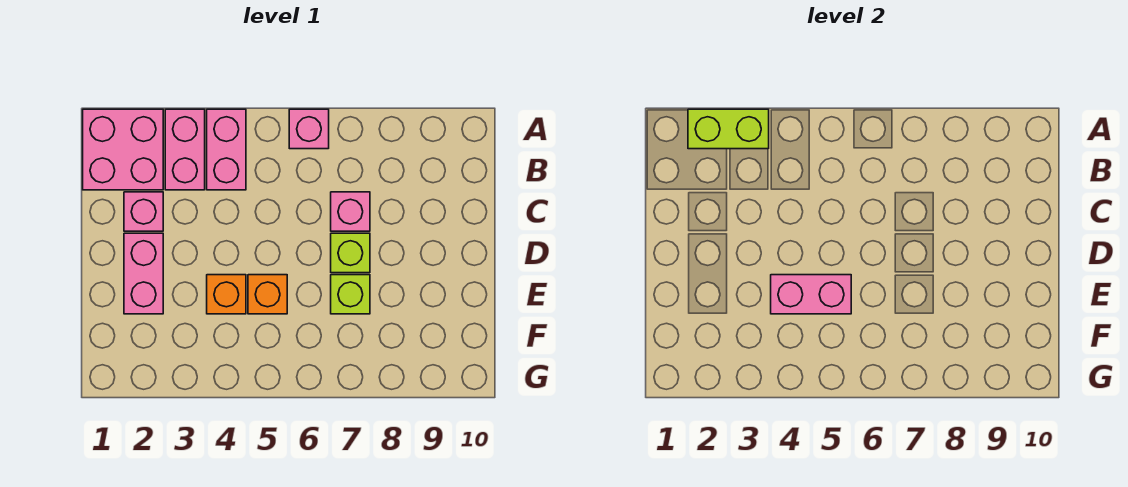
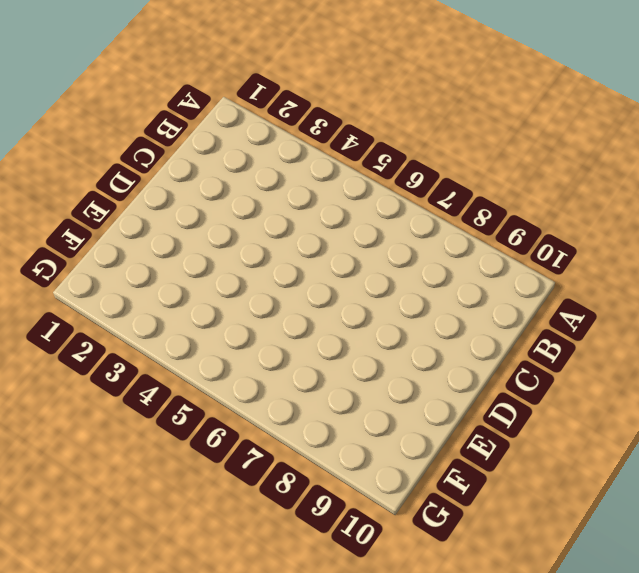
none -> pink 2x2 brick [83,109,163,190]
none -> pink 1x2 brick [165,109,205,190]
none -> pink 1x2 brick [207,109,246,190]

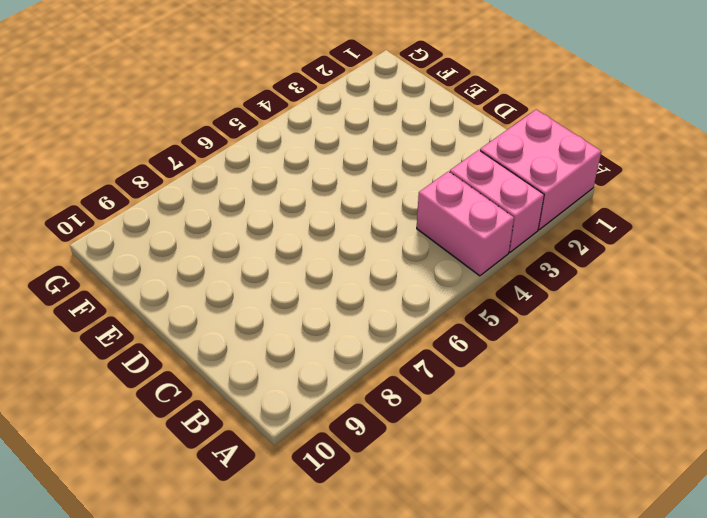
none -> pink 1x1 brick [289,109,329,149]
none -> pink 1x1 brick [124,192,163,231]
none -> pink 1x1 brick [331,192,370,231]

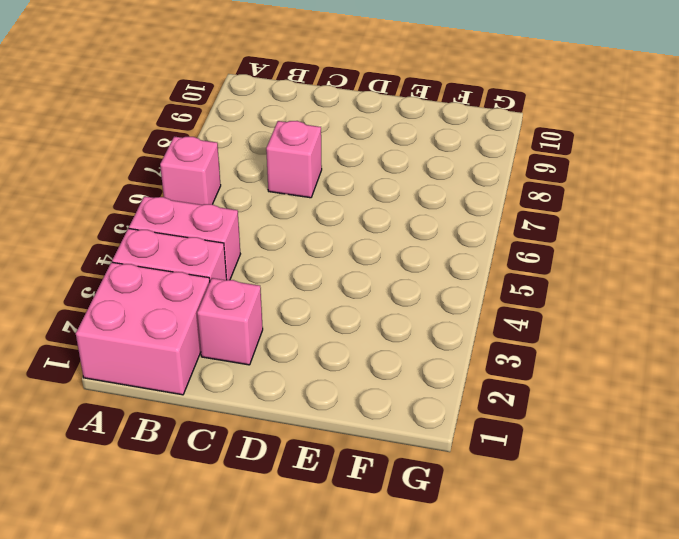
none -> pink 1x2 brick [124,233,163,314]
none -> lime 1x1 brick [331,233,370,273]
none -> orange 1x1 brick [207,275,246,314]

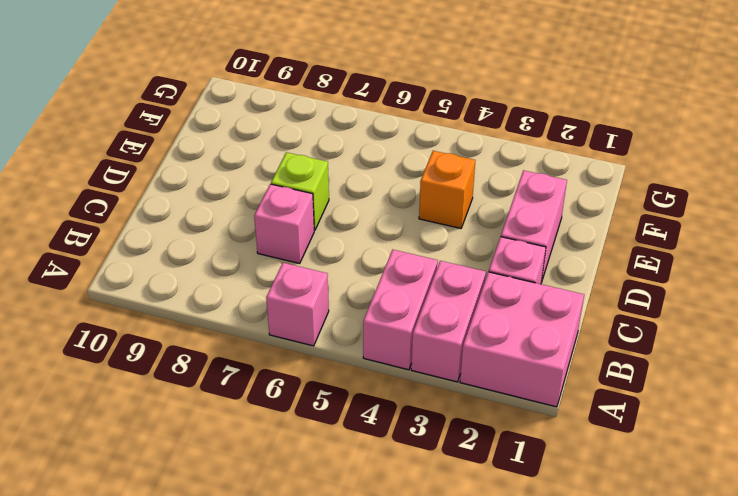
none -> orange 1x1 brick [248,275,287,314]
none -> lime 1x1 brick [331,275,370,314]
none -> lime 1x2 brick [688,109,769,149]

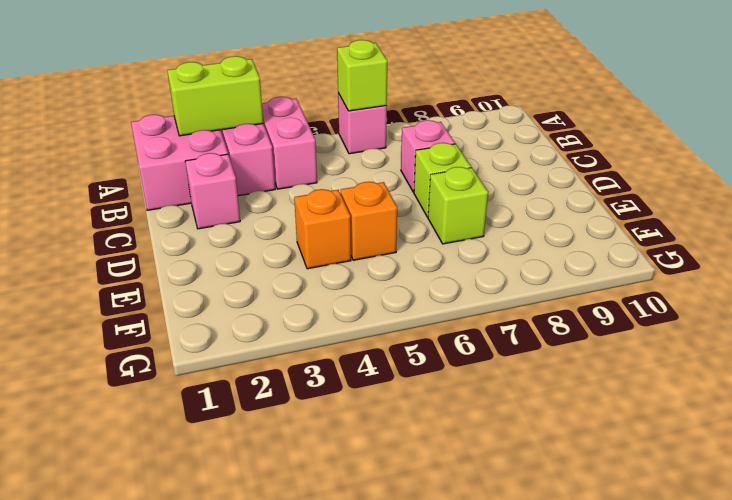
lime 1x1 brick [337,40,387,111] -> none
none -> pink 1x2 brick [124,233,163,314]
none -> pink 1x2 brick [771,275,851,314]

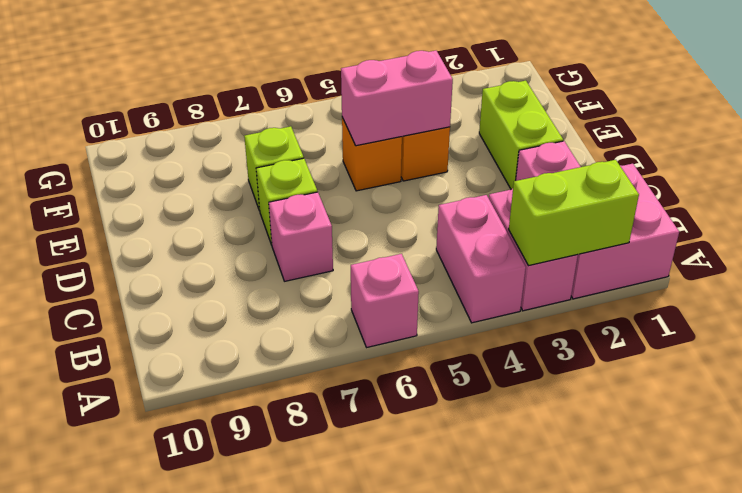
lime 1x2 brick [479,81,563,189] -> pink 1x2 brick [124,233,163,314]

